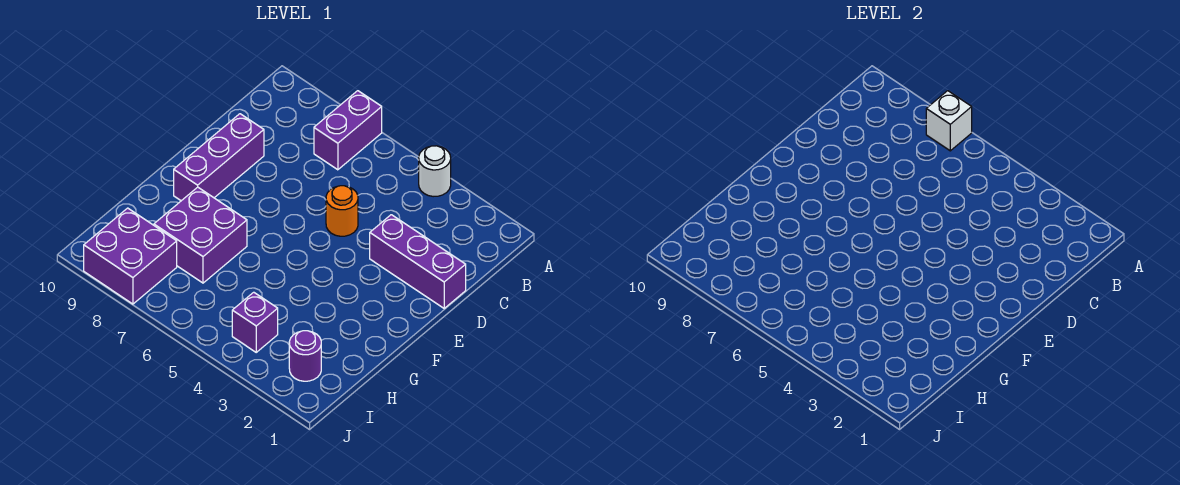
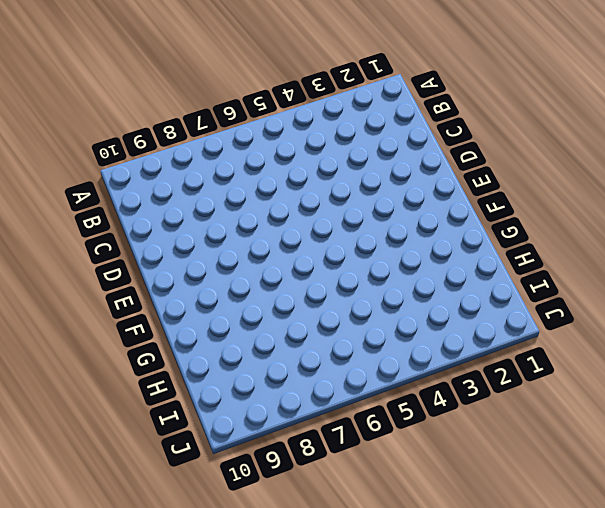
none -> white 1x1 round brick [419,146,451,197]
none -> purple 1x2 brick [314,91,382,170]

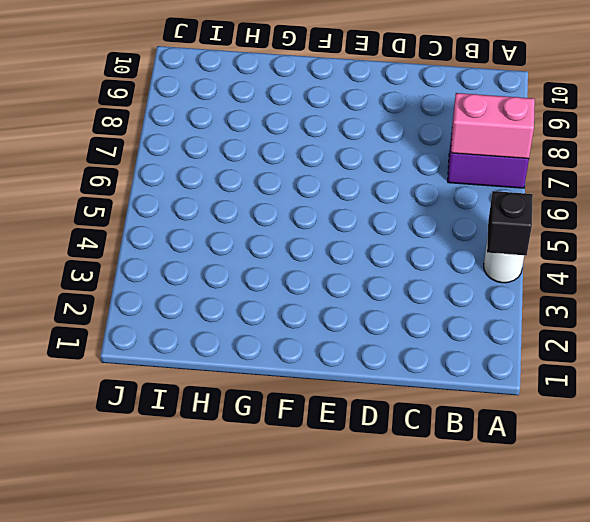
black 1x1 brick [487,191,533,255] -> none
pink 1x2 brick [451,93,535,159] -> white 1x1 brick [926,91,972,151]
none -> purple 1x3 brick [370,215,466,308]
none -> orange 1x1 round brick [326,186,358,236]

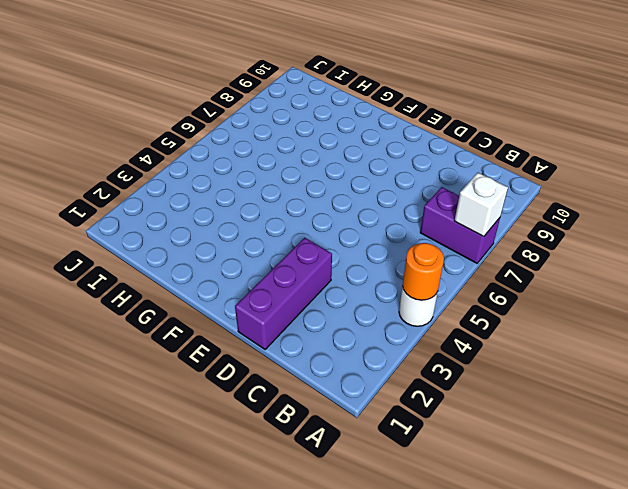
orange 1x1 round brick [403,243,444,300] -> orange 1x1 round brick moved to [326,186,358,236]
none -> purple 1x3 brick [174,114,264,201]
none -> purple 2x2 brick [154,187,247,283]

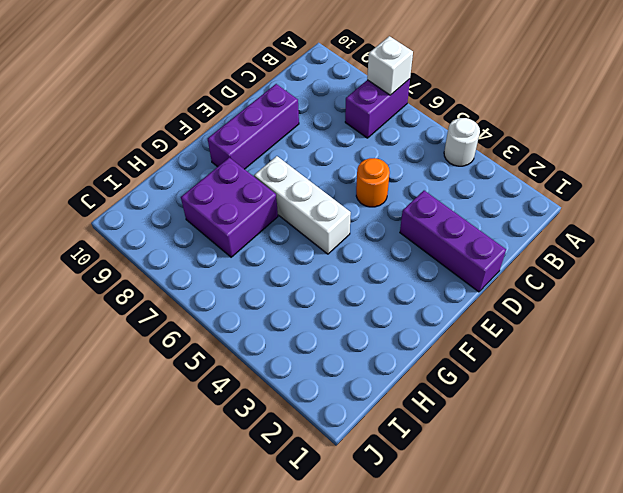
white 1x3 brick [254,156,351,254] -> none
none -> purple 1x1 round brick [289,331,321,381]
none -> purple 1x1 brick [232,292,278,352]

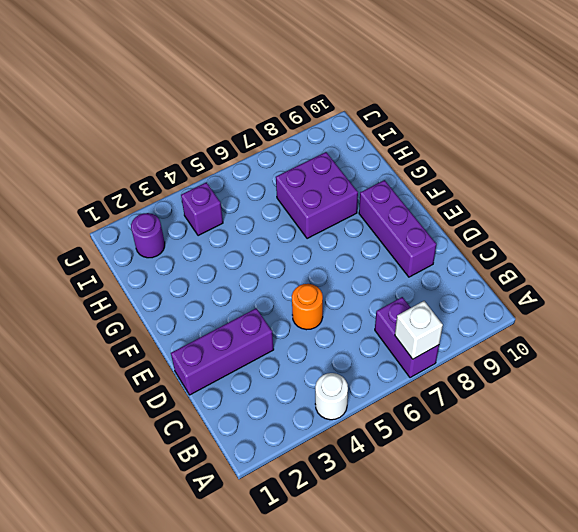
none -> purple 2x2 brick [84,208,177,304]

